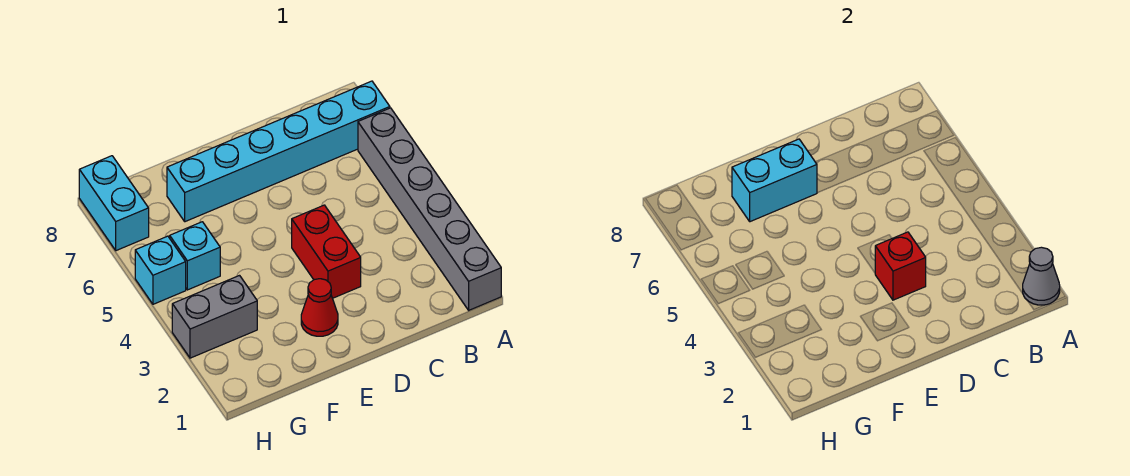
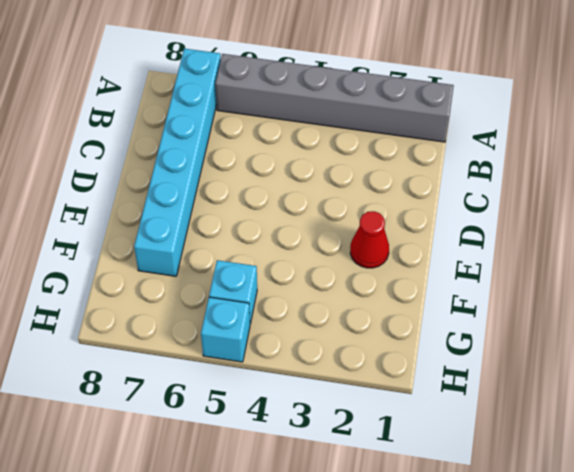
none -> red 1x2 brick [292,205,361,298]
none -> grey 1x2 brick [172,276,257,358]

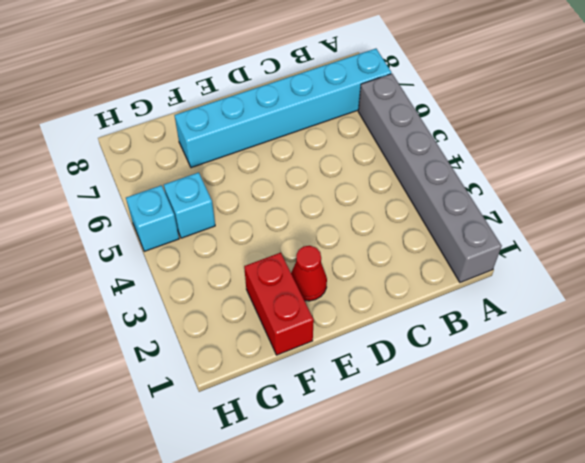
red 1x2 brick [244,253,314,355] -> red 1x2 brick moved to [292,205,361,298]
none -> grey 1x2 brick [172,276,257,358]
none -> cyan 1x2 brick [79,156,149,251]

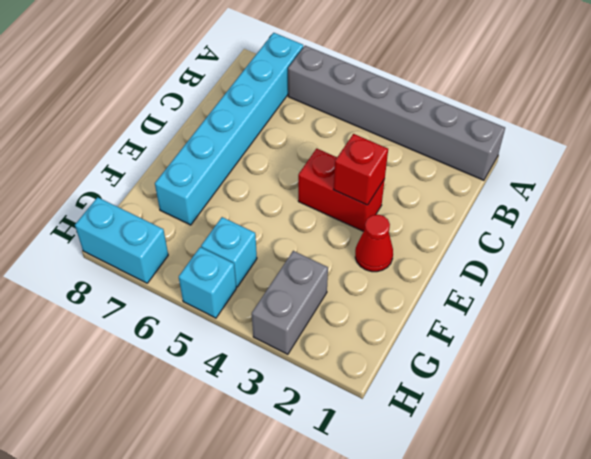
none -> grey 1x1 cone [1023,247,1060,305]
none -> cyan 1x2 brick [732,139,817,222]

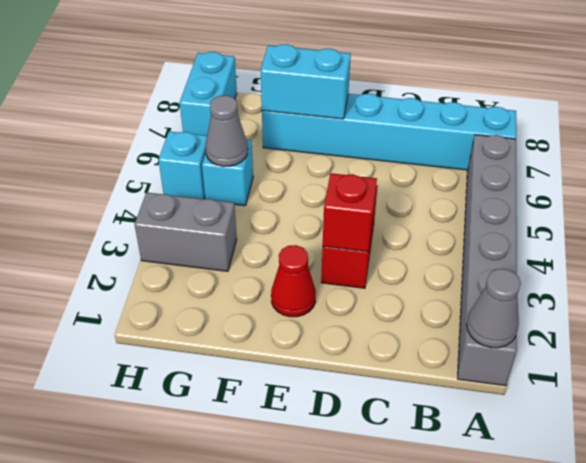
grey 1x1 cone [205,95,248,166] -> none

